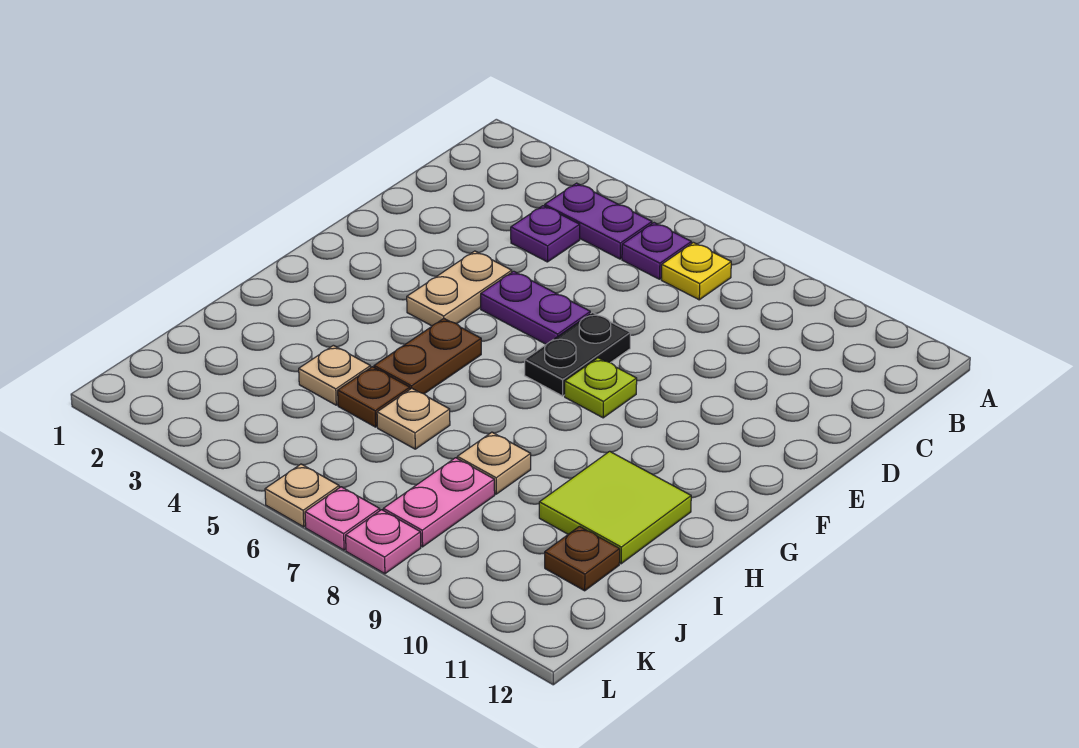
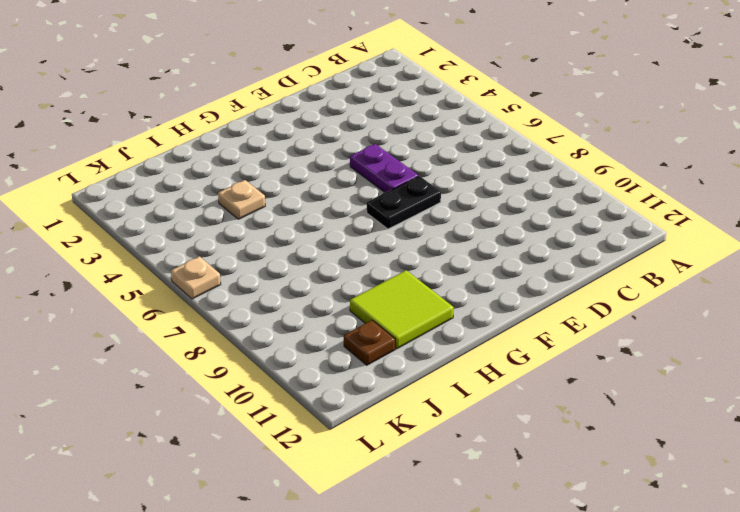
none -> purple 1x2 plate [545,183,652,259]
none -> purple 1x1 plate [622,223,692,279]
none -> yellow 1x1 plate [662,243,731,300]

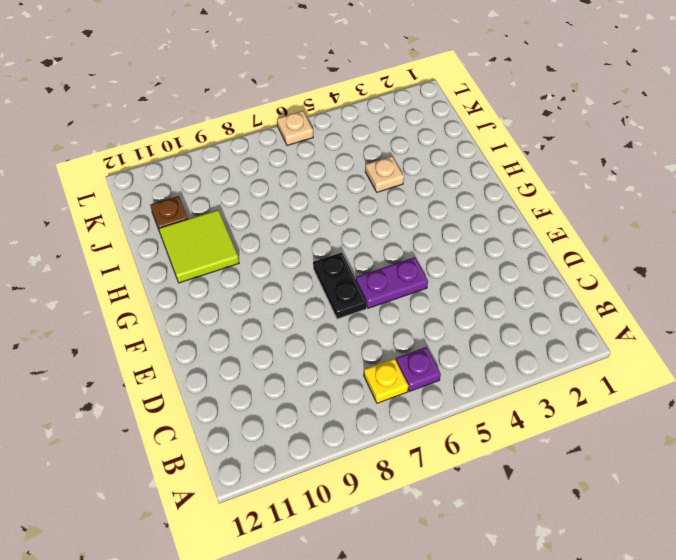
none -> purple 1x2 plate [545,183,652,259]
none -> purple 1x1 plate [511,206,580,262]
none -> tan 1x2 plate [407,251,512,326]

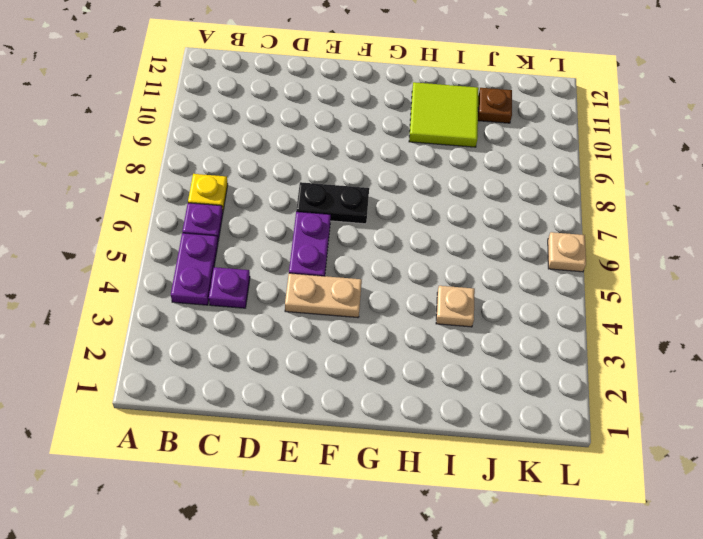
none -> lime 1x1 plate [565,358,637,418]
none -> brown 1x2 plate [374,319,481,394]
none -> brown 1x1 plate [338,367,410,427]

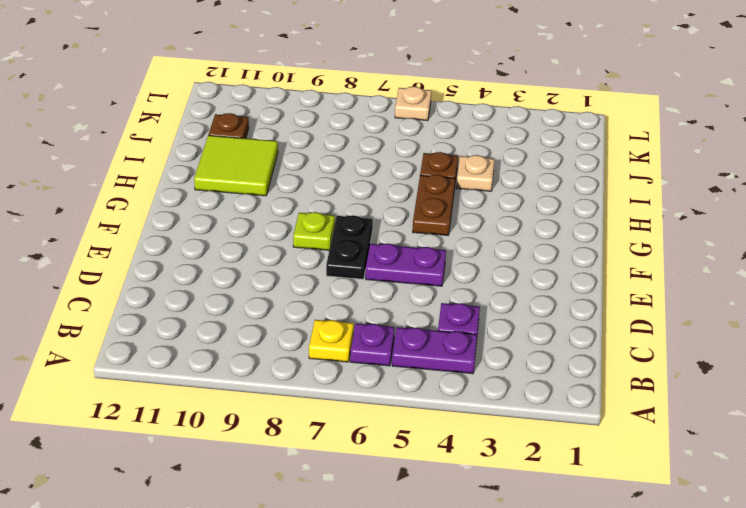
none -> tan 1x2 plate [407,251,512,326]
none -> tan 1x1 plate [377,388,450,449]
none -> tan 1x1 plate [457,432,531,494]

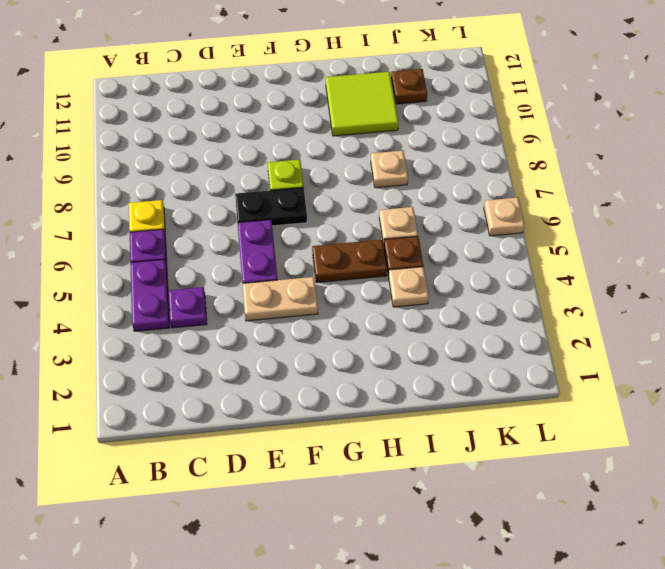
none -> pink 1x2 plate [383,458,495,547]
none -> pink 1x1 plate [305,487,380,550]
none -> pink 1x1 plate [346,510,421,574]

